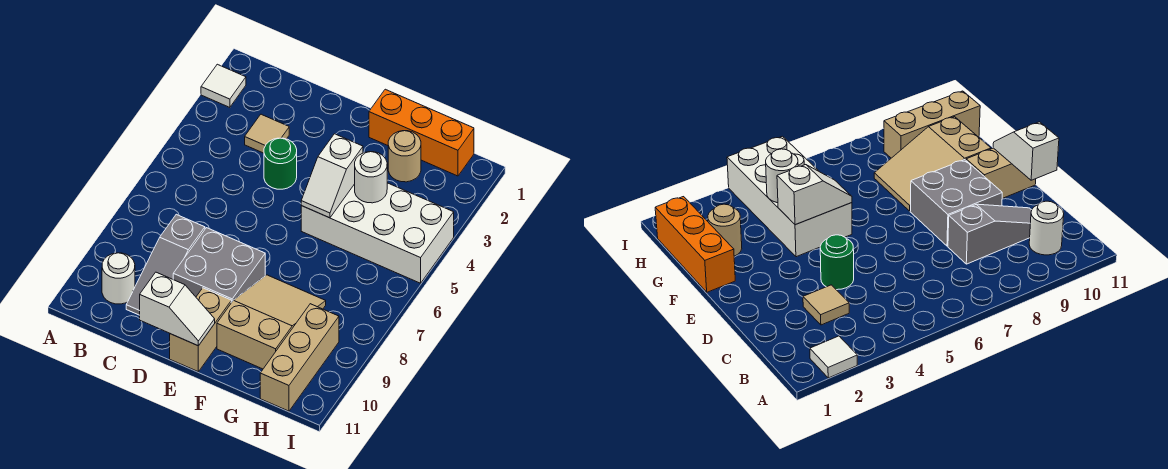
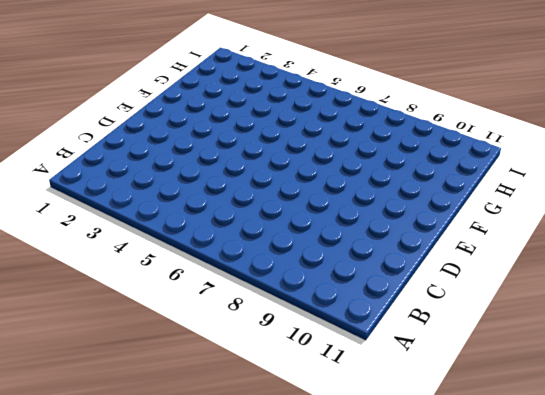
none -> white 1x1 tile [201,64,246,107]
none -> white 1x1 round brick [102,253,135,304]
none -> tan 1x1 tile [245,114,289,153]

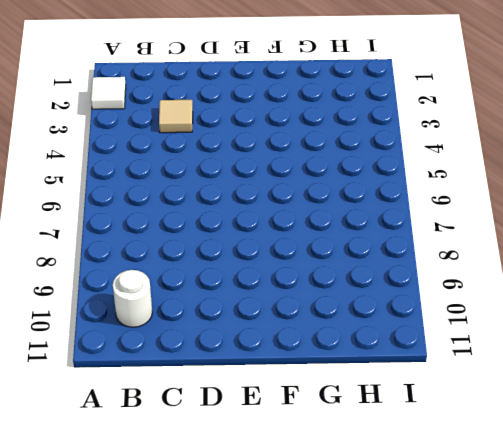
none -> grey 1x3 slope [126,214,205,315]
none -> green 1x1 round brick [264,138,297,189]
none -> grey 2x2 brick [173,228,265,303]

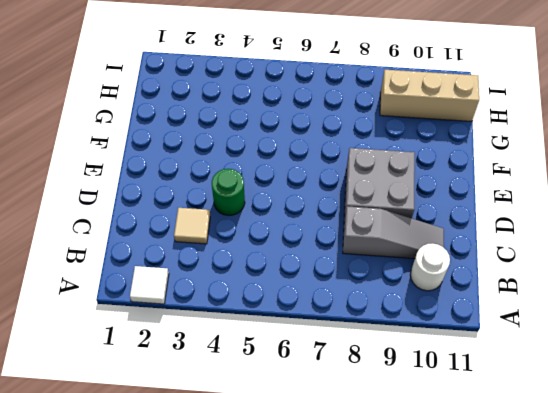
none -> tan 1x2 brick [170,288,231,372]
none -> orange 1x3 brick [369,89,474,176]
none -> white 2x4 brick [301,183,454,283]

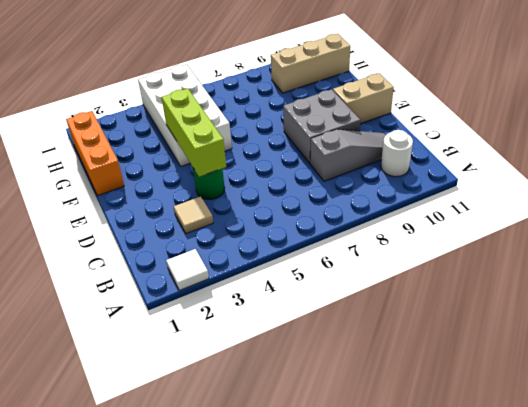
lime 1x3 brick [162,88,226,177] -> white 1x2 slope [301,134,363,218]
none -> tan 2x3 slope [217,275,326,369]
none -> tan 1x1 round brick [388,131,421,182]
none -> white 1x2 slope [140,272,215,346]

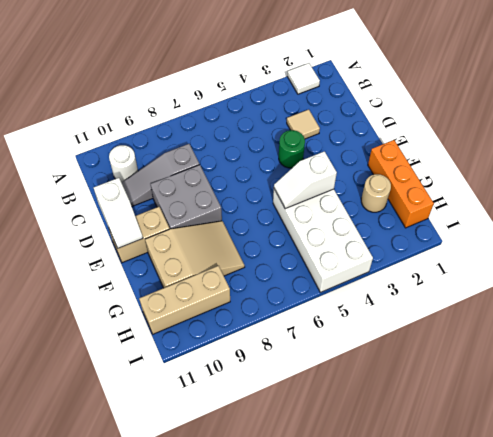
none -> white 1x1 round brick [355,152,387,203]

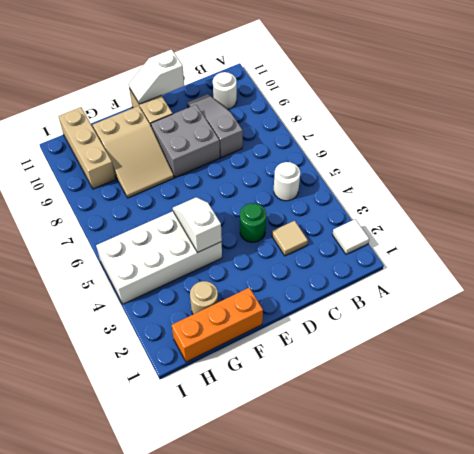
white 1x1 round brick [274,162,300,201] -> white 1x1 round brick moved to [355,152,387,203]

